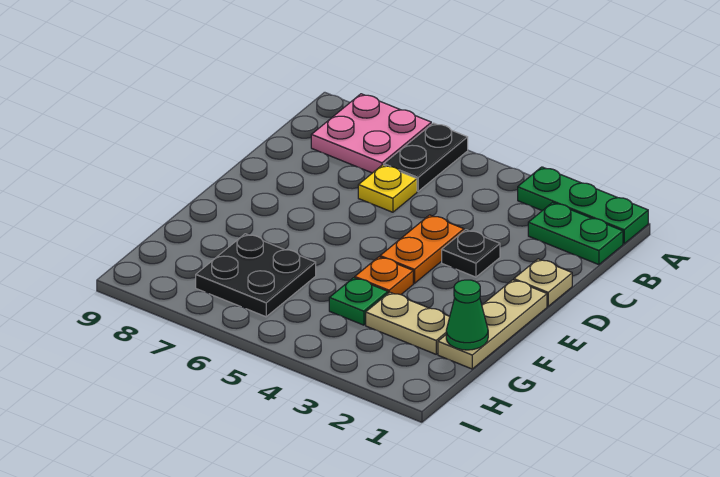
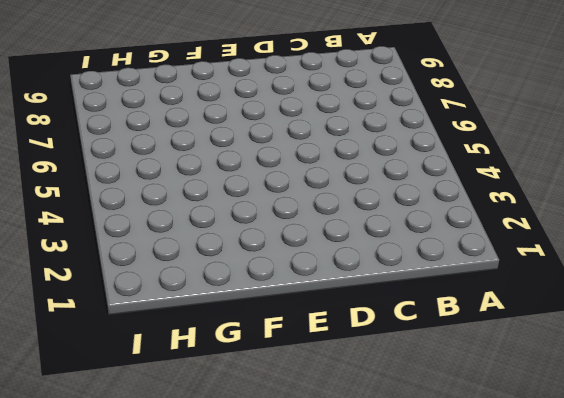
none -> green 1x3 plate [518,167,648,244]
none -> black 1x2 plate [384,123,468,191]
none -> pink 2x2 plate [311,94,431,173]

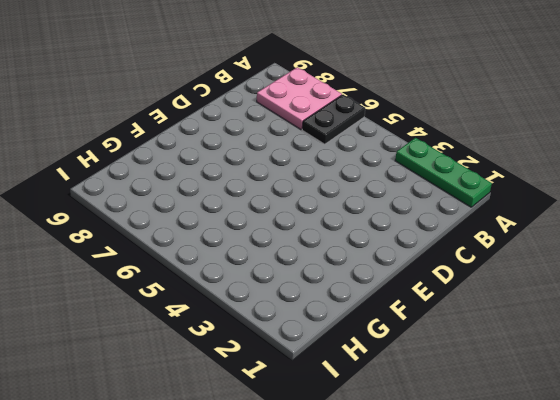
none -> green 1x2 plate [528,202,623,265]
none -> yellow 1x1 plate [358,165,417,212]
none -> tan 1x1 plate [514,259,572,306]

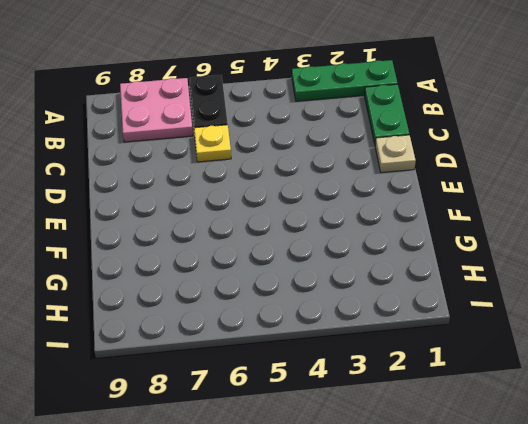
green 1x2 plate [365,84,409,144] -> green 1x2 plate turned to [528,202,623,265]
none -> black 1x1 plate [442,230,500,277]
none -> orange 1x2 plate [380,215,464,283]
none -> tan 1x3 plate [438,280,547,369]

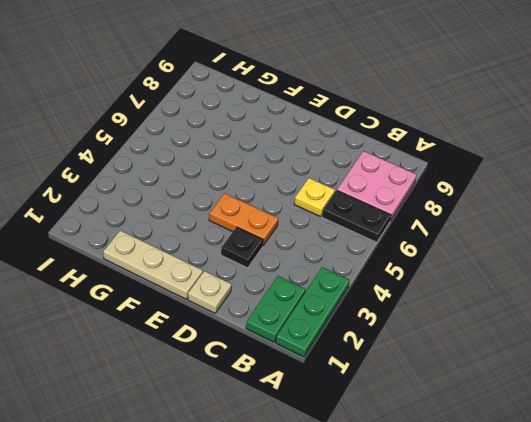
none -> orange 1x1 plate [355,257,413,295]
none -> tan 1x2 plate [366,292,450,354]
none -> green 1x1 plate [329,278,388,325]

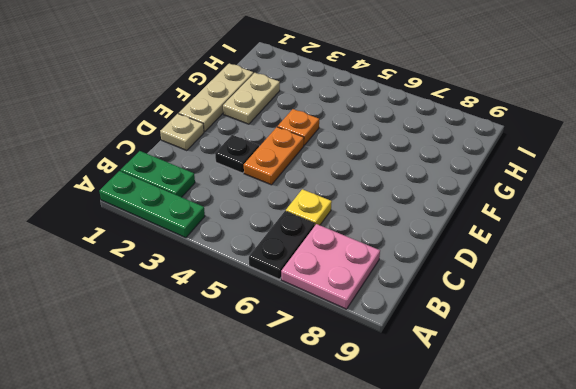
tan 1x2 plate [223,73,280,124] -> tan 1x2 plate turned to [366,292,450,354]
none -> green 1x1 plate [329,278,388,325]
none -> black 2x2 plate [196,234,316,317]
none -> green 1x1 cone [446,280,488,350]

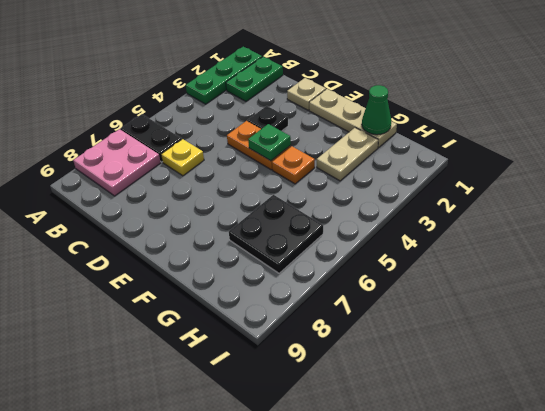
green 1x1 plate [248,124,291,161] -> green 1x1 plate moved to [329,278,388,325]

